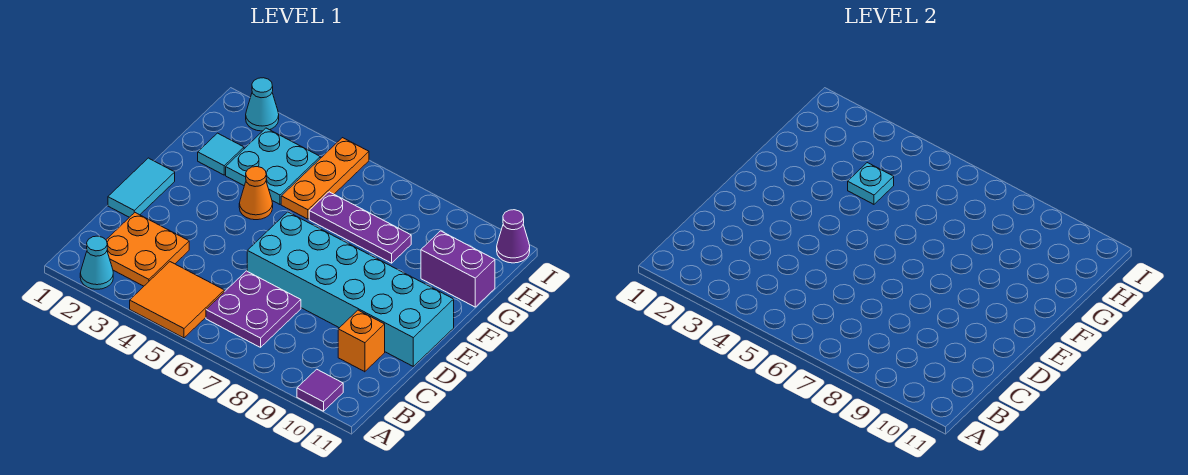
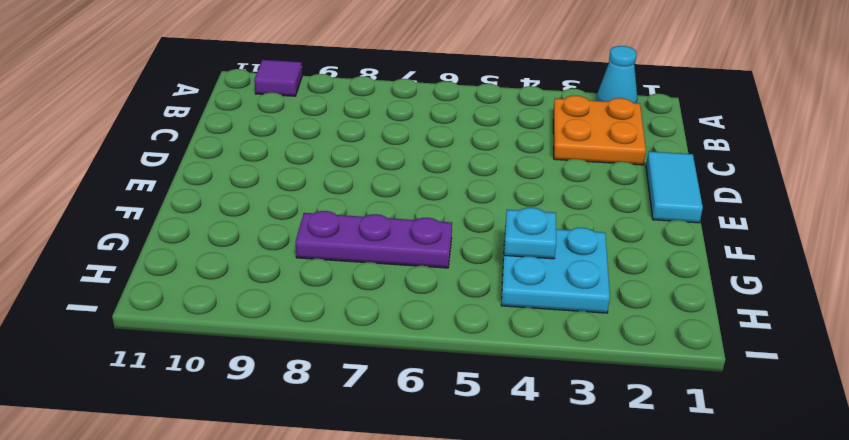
none -> orange 2x2 tile [130,262,224,338]
none -> purple 2x2 plate [206,271,301,347]
none -> orange 1x1 brick [338,310,385,372]

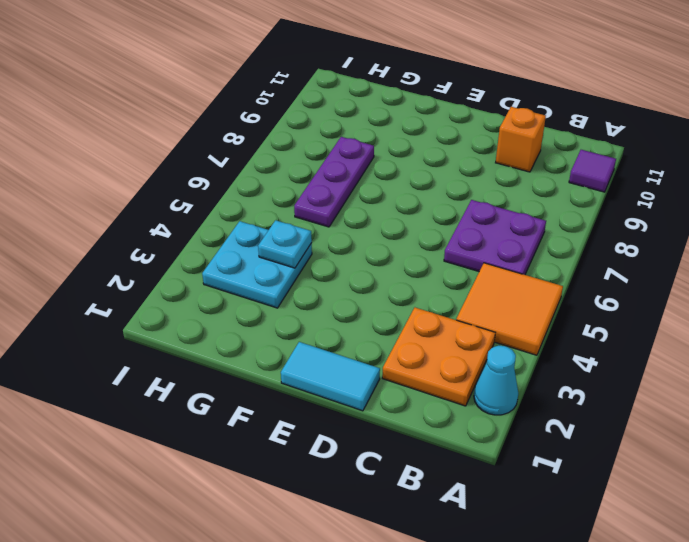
none -> cyan 2x6 brick [247,212,454,366]
none -> orange 1x1 cone [239,167,273,220]
none -> cyan 1x1 tile [198,133,244,175]

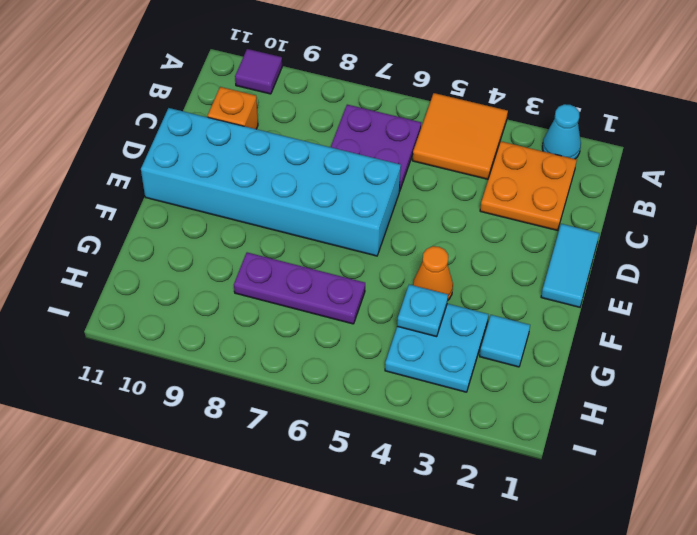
none -> orange 1x3 plate [281,138,369,219]
none -> purple 1x2 brick [421,231,495,307]
none -> cyan 1x1 cone [246,78,279,131]

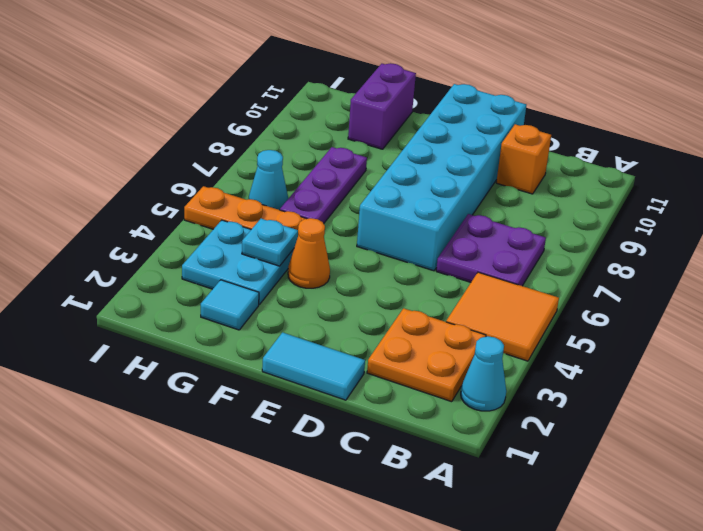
cyan 1x1 cone [249,150,288,210] -> cyan 1x1 cone moved to [246,78,279,131]
none -> purple 1x1 tile [297,369,343,411]
none -> purple 1x1 cone [497,210,530,263]

